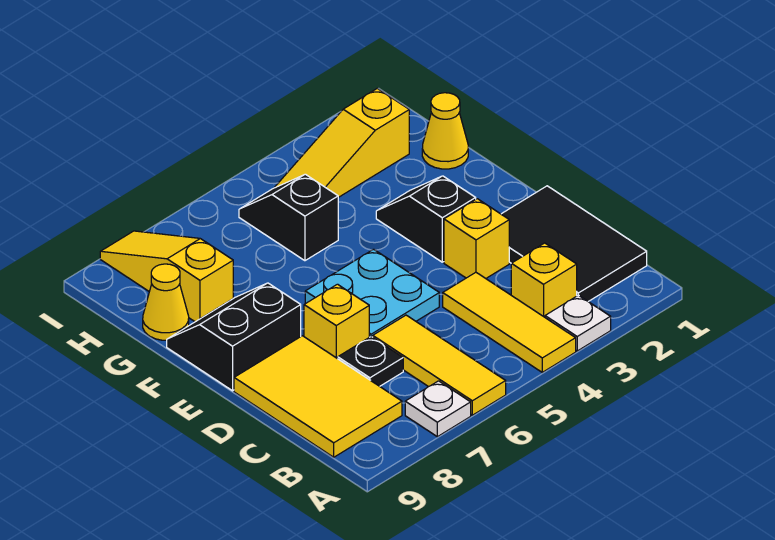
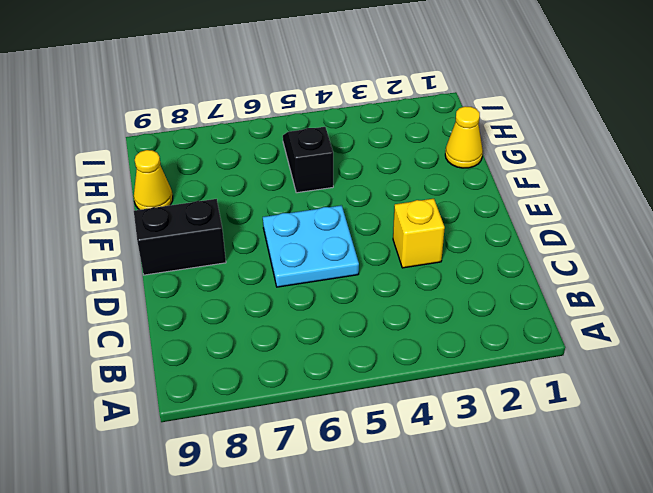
none -> white 1x1 plate [545,295,611,351]
none -> yellow 1x3 tile [443,272,576,372]
none -> yellow 1x3 tile [373,315,506,415]

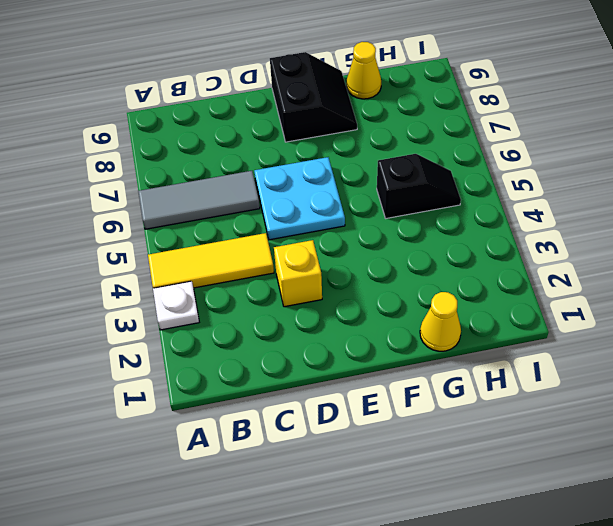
grey 1x3 tile [138,171,260,229] -> yellow 1x3 tile [373,315,506,415]
none -> white 1x1 plate [405,381,471,437]
none -> black 2x3 tile [501,186,647,302]
none -> yellow 1x1 brick [511,243,577,317]

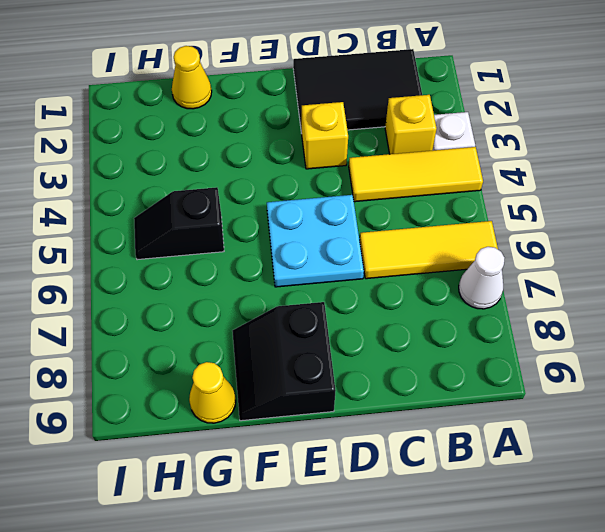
white 1x1 cone [459,247,504,309] -> white 1x1 plate [405,381,471,437]
none -> yellow 2x3 tile [234,336,402,457]
none -> black 1x1 plate [338,337,403,386]
none -> yellow 1x1 brick [304,284,369,359]

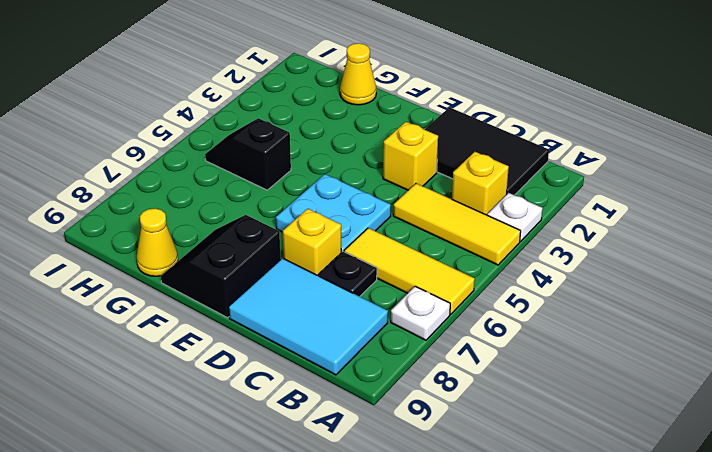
cyan 2x3 tile [229,258,388,375] -> yellow 2x3 tile [234,336,402,457]
none -> black 1x2 slope [376,176,476,262]
none -> yellow 1x3 slope [100,231,233,322]
none -> yellow 1x3 slope [274,88,409,197]

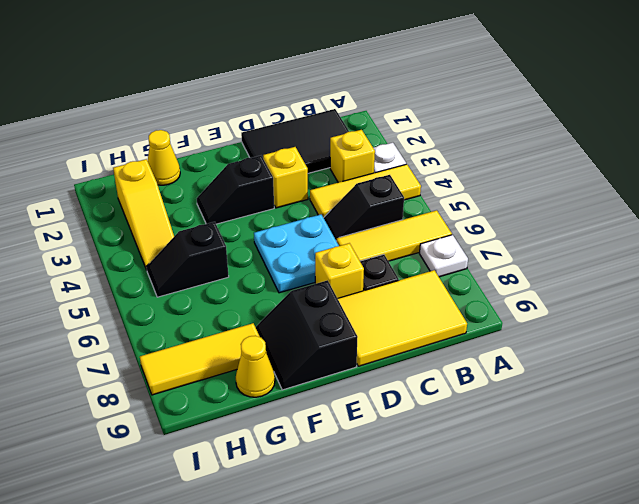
black 1x2 slope [324,175,404,241] -> none
yellow 1x3 tile [140,323,260,395] -> yellow 1x3 slope [100,231,233,322]

